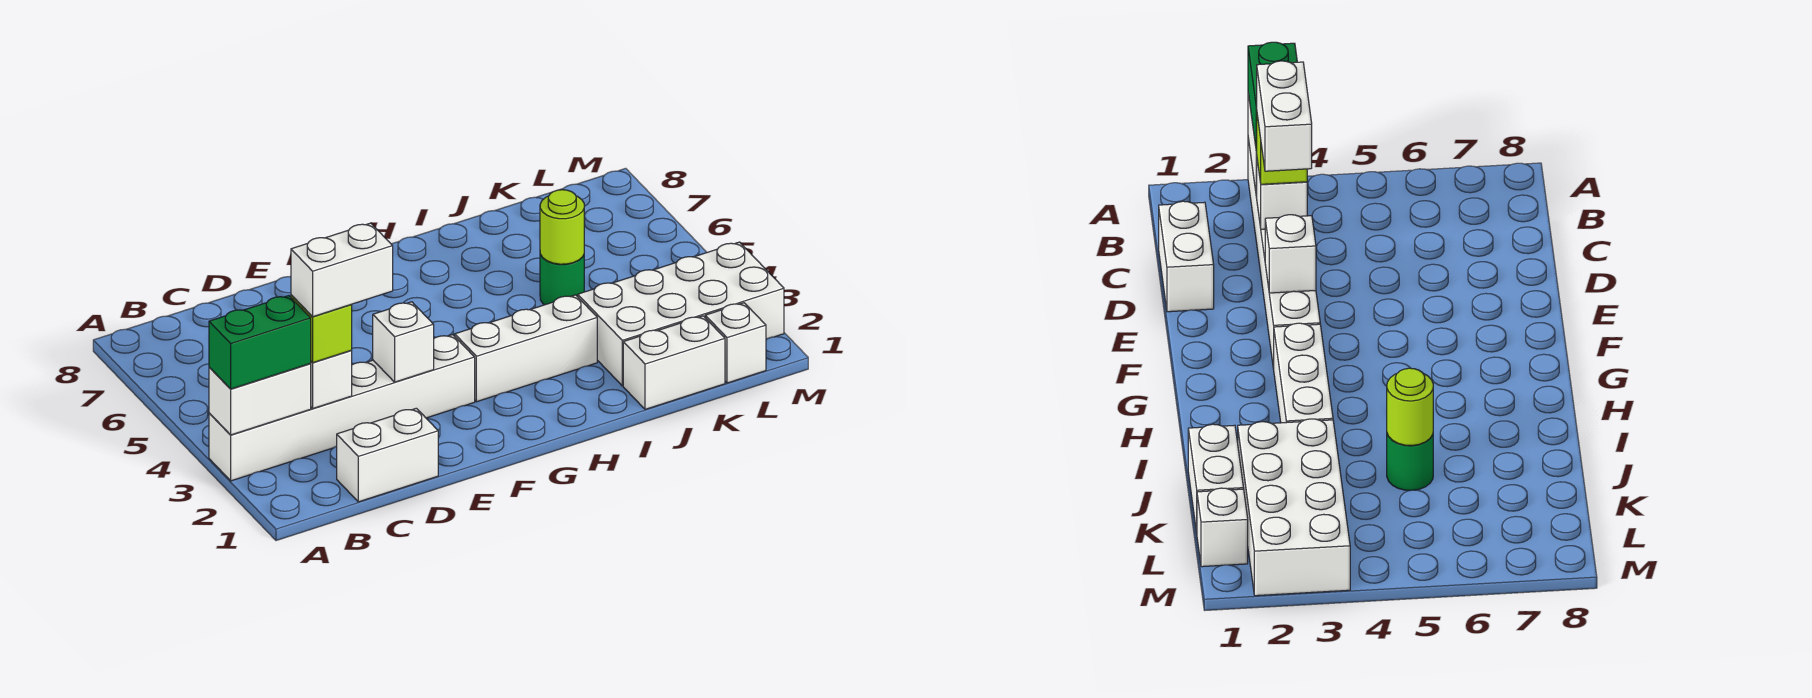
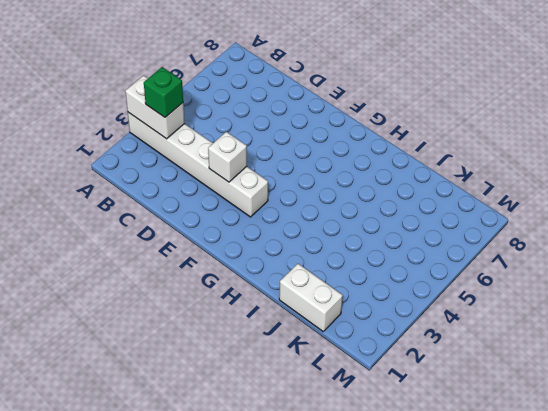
green 1x1 brick [144,67,183,117] -> green 1x2 brick [209,296,311,389]
none -> white 1x2 brick [337,408,438,502]
none -> white 1x3 brick [455,295,597,402]
none -> white 2x4 brick [578,242,784,386]

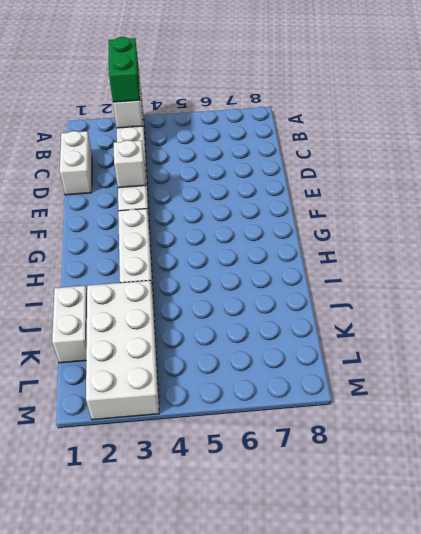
none -> green 1x1 round brick [540,254,584,305]
none -> white 1x1 brick [705,303,766,383]
none -> white 1x1 brick [310,351,352,408]

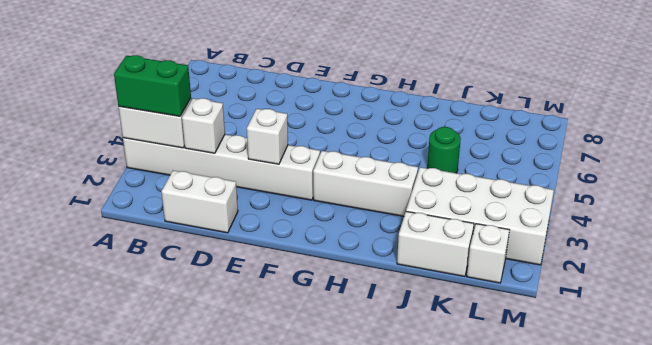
none -> lime 1x1 round brick [540,190,584,264]
none -> lime 1x1 brick [291,295,352,363]
none -> white 1x2 brick [291,223,393,317]

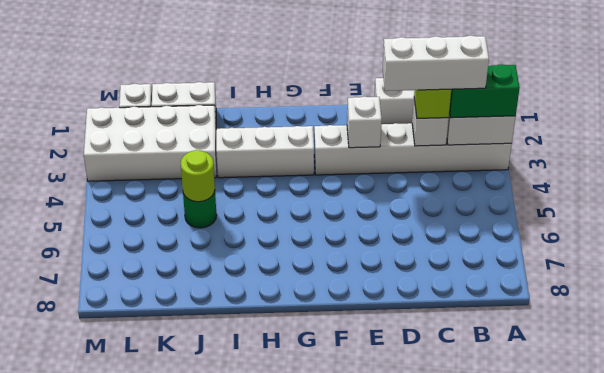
white 1x3 brick [383,35,489,91] -> white 1x2 brick [291,223,393,317]

